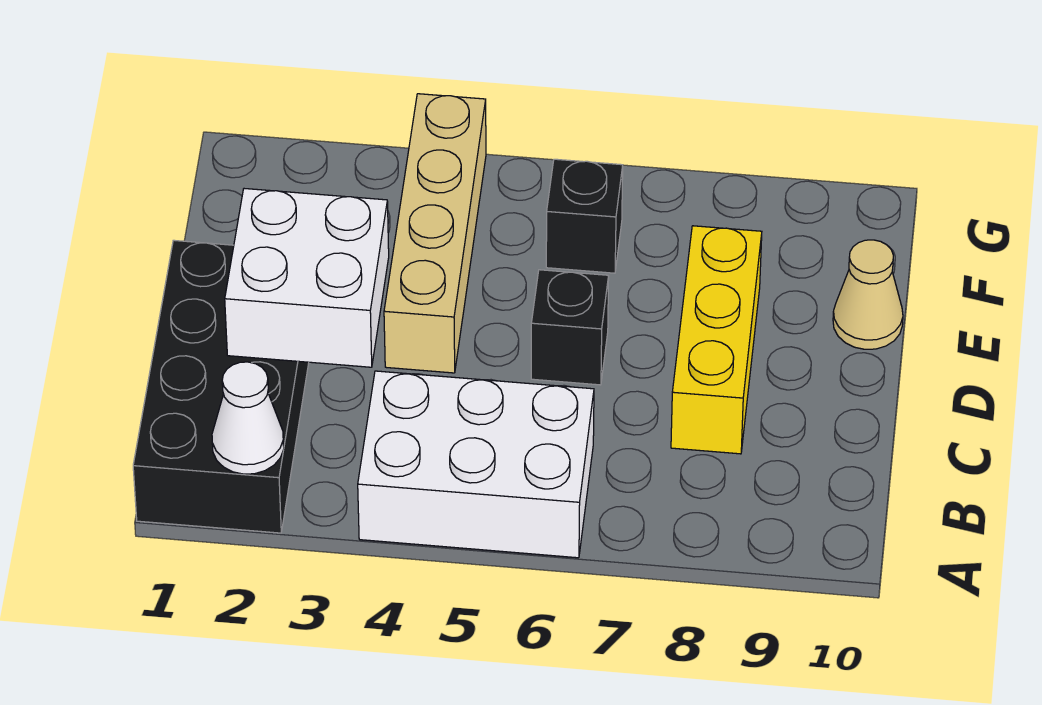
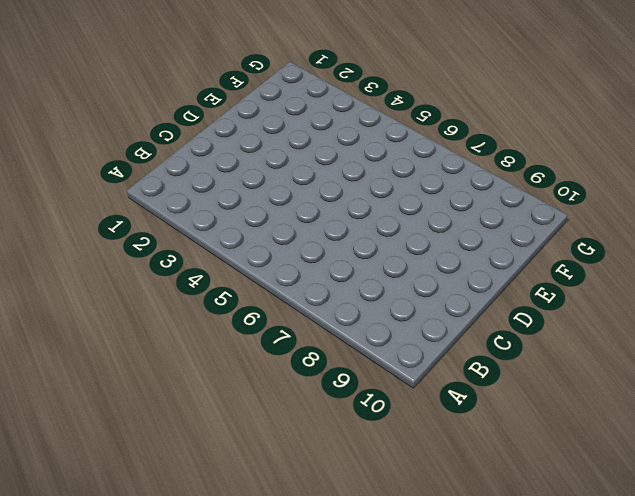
none -> black 2x4 brick [133,240,309,533]
none -> white 2x3 brick [358,371,594,558]

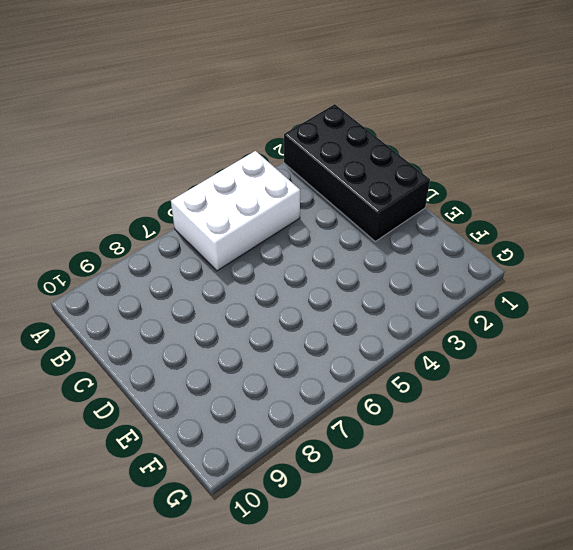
none -> yellow 1x3 brick [671,226,762,454]
none -> tan 1x4 brick [384,94,486,373]

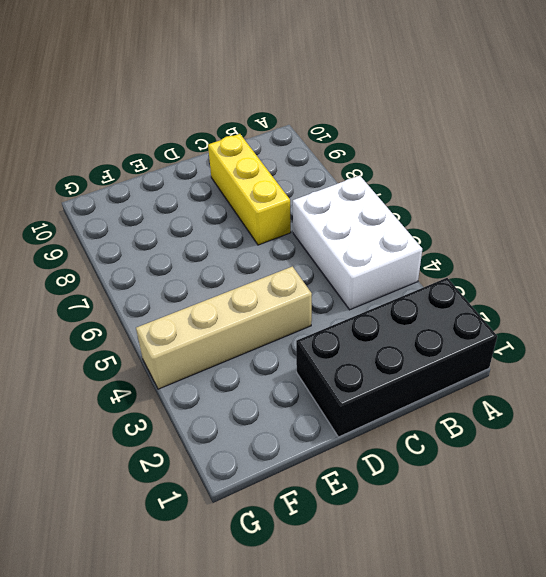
yellow 1x3 brick [208,134,291,245] -> yellow 1x3 brick turned to [671,226,762,454]
none -> black 1x1 brick [531,270,609,385]
none -> tan 1x1 cone [833,240,903,349]

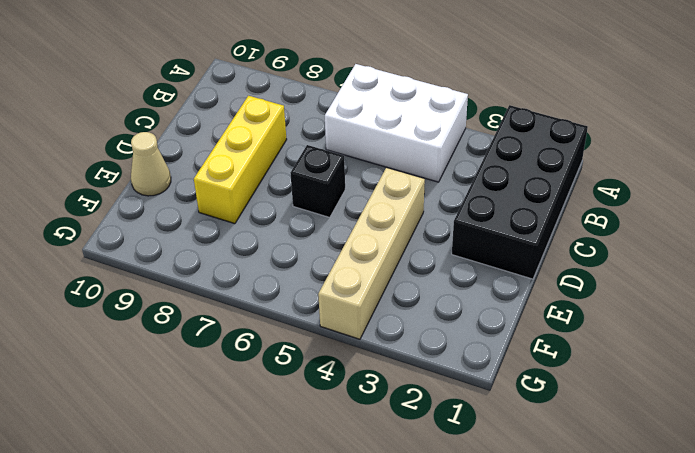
none -> black 1x1 brick [546,159,623,273]
none -> white 1x1 cone [212,362,284,474]

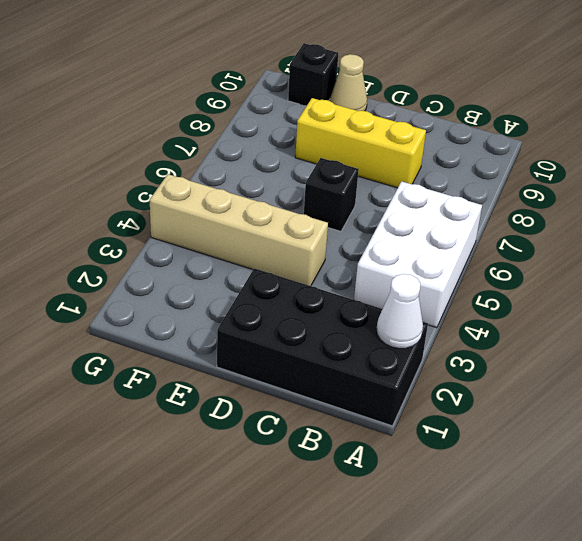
black 1x1 brick [288,43,338,106] -> black 1x1 brick moved to [546,159,623,273]
none -> white 2x2 brick [225,189,389,367]

